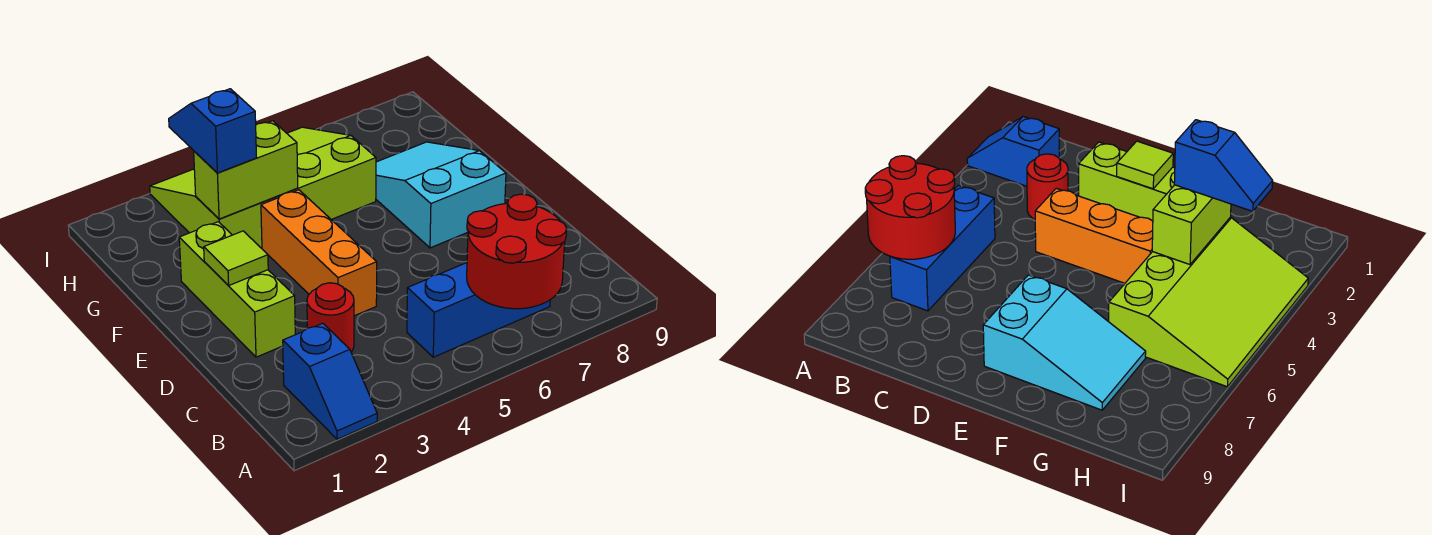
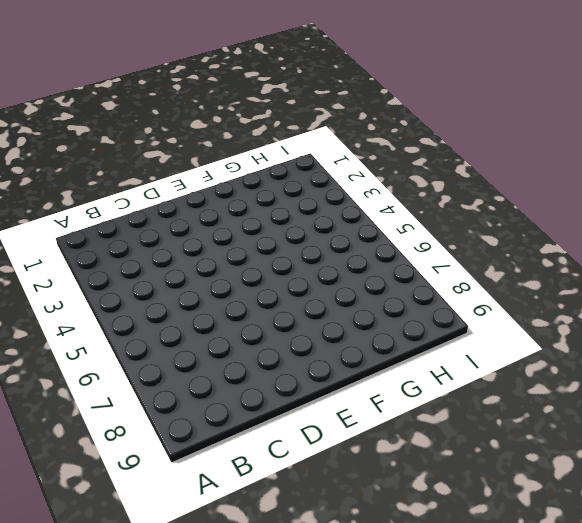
none -> blue 1x2 slope [283,323,377,439]
none -> blue 1x3 brick [407,263,550,357]

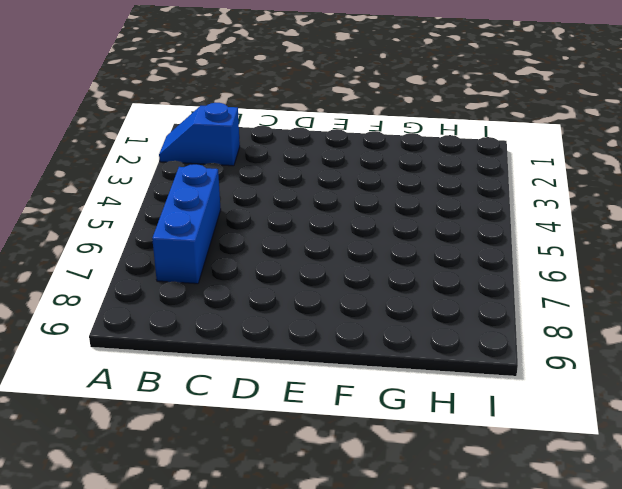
none -> red 1x1 round brick [307,283,354,352]
none -> lime 1x3 brick [179,222,295,357]

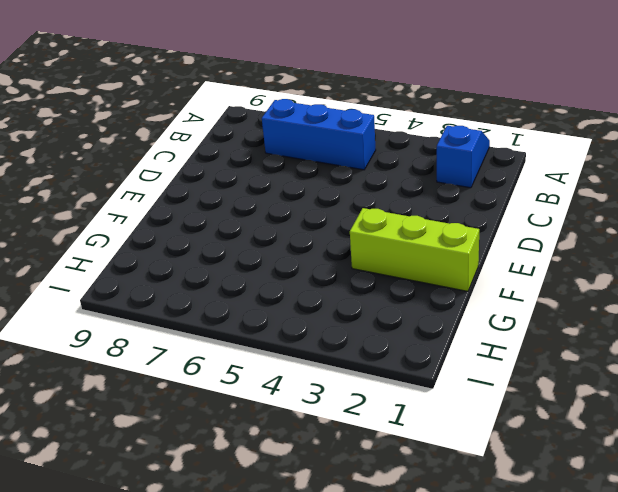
lime 1x3 brick [350,208,479,291] -> lime 1x3 brick turned to [179,222,295,357]
none -> red 1x1 round brick [307,283,354,352]
none -> orange 1x3 brick [261,190,377,316]

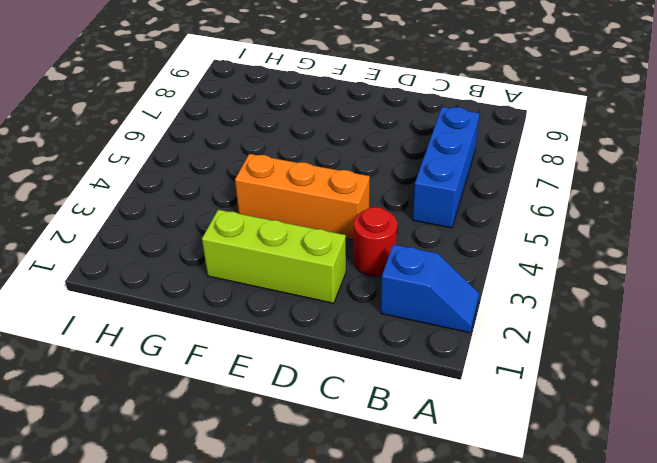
none -> cyan 2x3 slope [376,142,506,248]
none -> lime 3x4 slope [150,127,376,248]

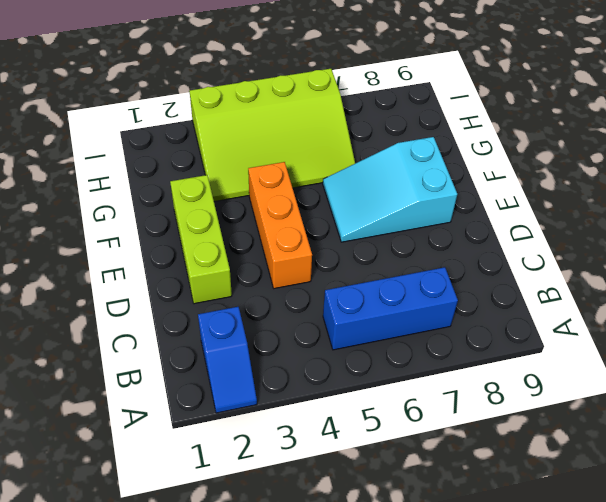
cyan 2x3 slope [323,137,457,242] -> cyan 2x3 slope turned to [376,142,506,248]
lime 3x4 slope [190,69,355,202] -> lime 3x4 slope turned to [150,127,376,248]
none -> red 1x1 round brick [307,283,354,352]
none -> red 2x2 round brick [467,194,567,309]

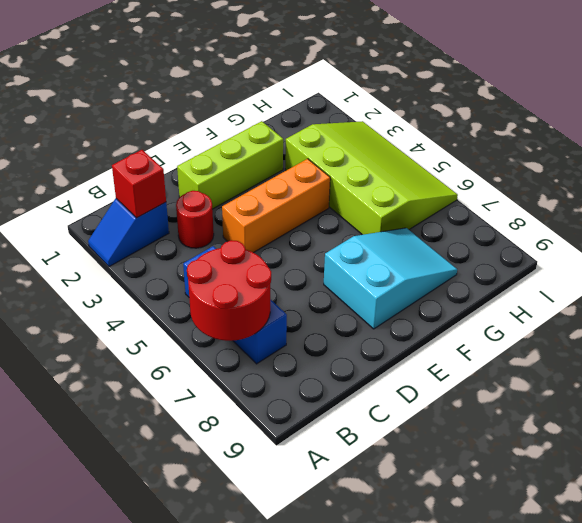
red 1x1 brick [112,150,166,218] -> none
none -> lime 1x1 tile [204,231,268,286]
none -> lime 1x2 brick [194,121,298,219]

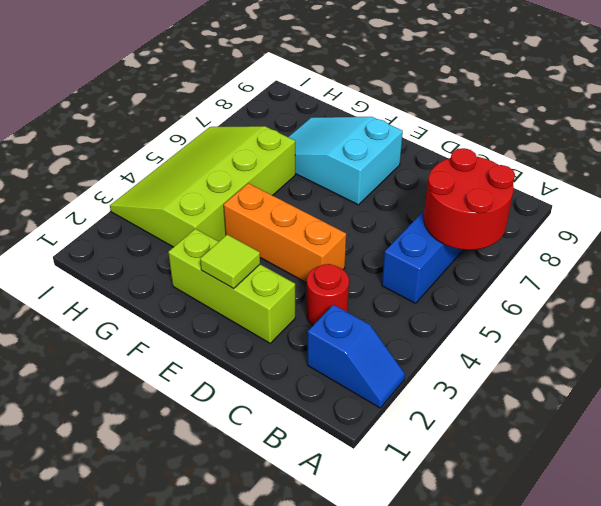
none -> lime 1x2 brick [194,121,298,219]
none -> blue 1x2 slope [169,89,257,173]

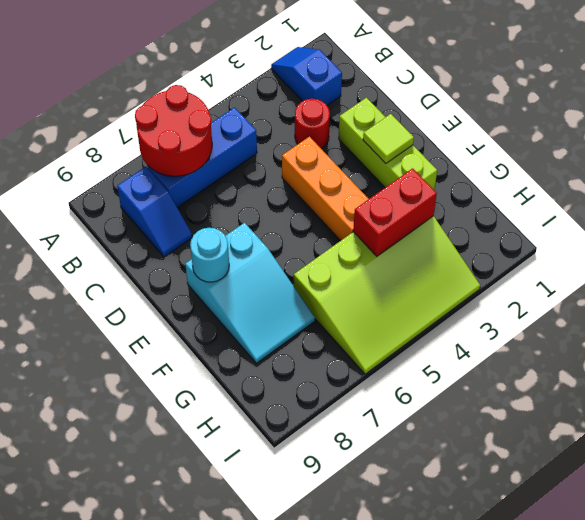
blue 1x2 slope [117,167,192,257] -> blue 1x2 slope moved to [169,89,257,173]
cyan 1x1 round brick [190,228,229,282] -> none
red 1x2 brick [353,168,437,256] -> lime 1x2 brick [194,121,298,219]

